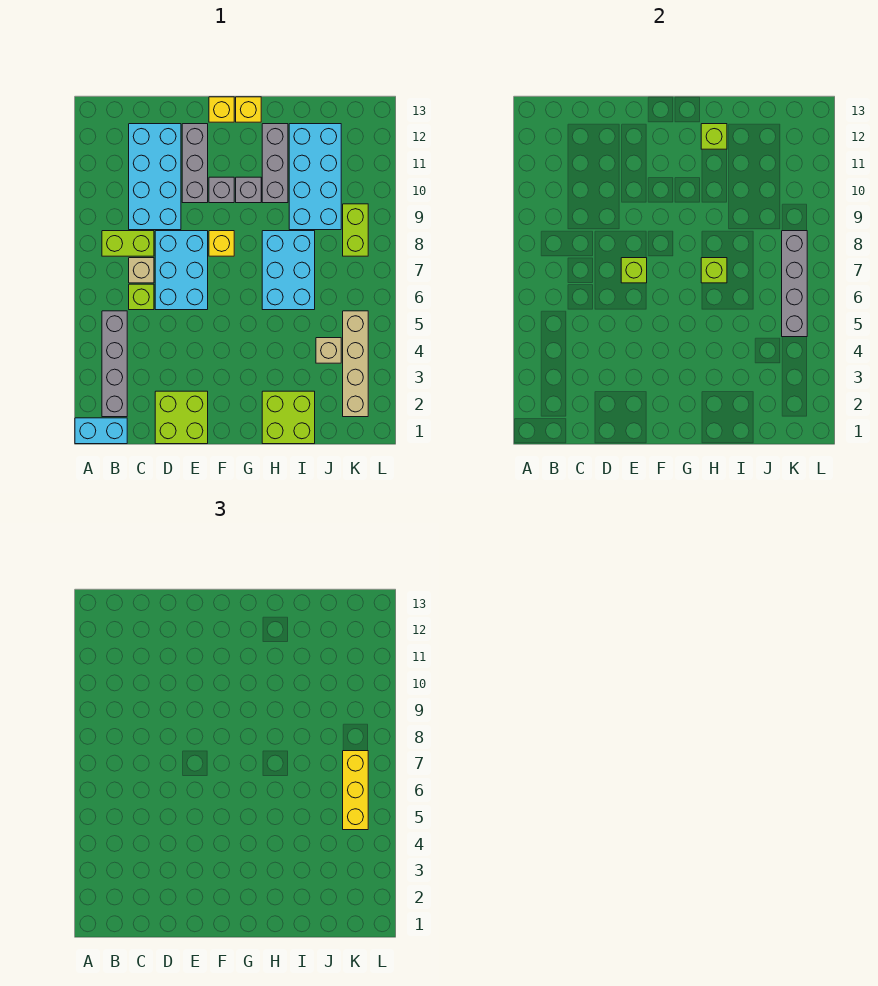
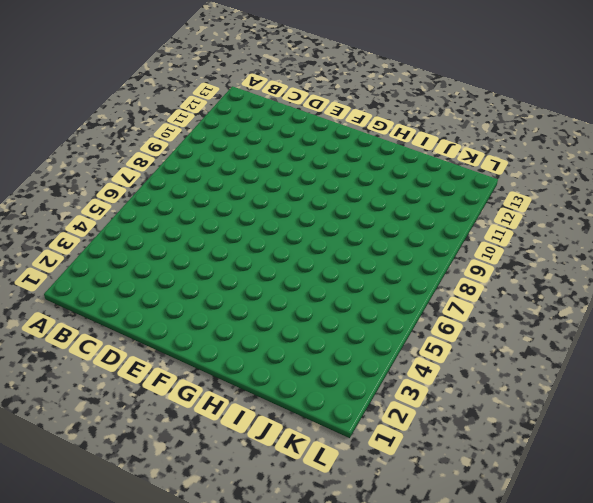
none -> cyan 1x2 brick [75,418,127,444]
none -> grey 1x4 brick [102,311,127,417]
none -> lime 1x2 brick [102,231,154,256]

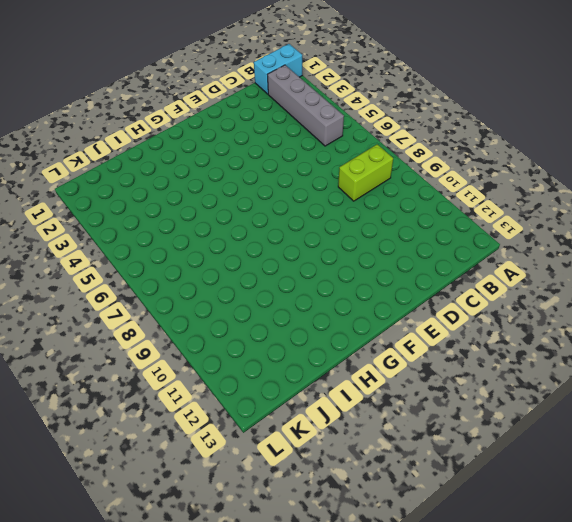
none -> lime 1x1 brick [129,284,154,310]
none -> tan 1x1 brick [129,258,154,283]
none -> cyan 2x4 brick [129,124,181,230]

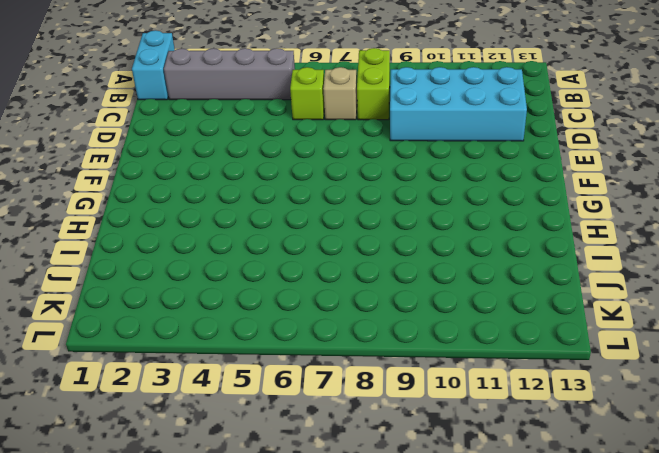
none -> lime 2x2 brick [155,391,208,444]
none -> cyan 2x3 brick [155,231,208,310]
none -> grey 1x3 brick [182,124,208,203]

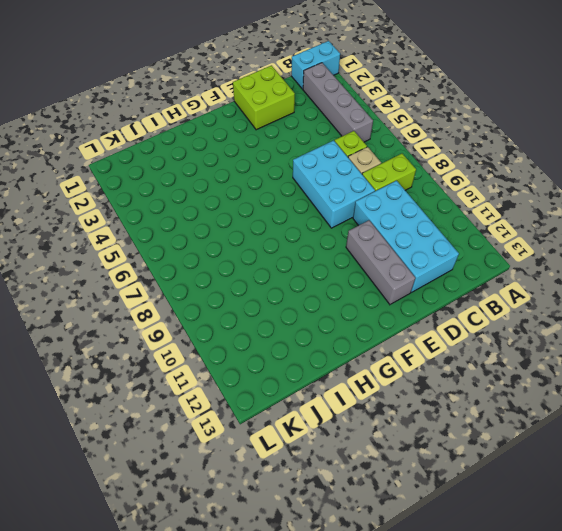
none -> yellow 1x1 brick [209,231,234,256]
none -> grey 1x1 brick [209,177,234,203]
none -> yellow 1x1 brick [209,97,234,122]

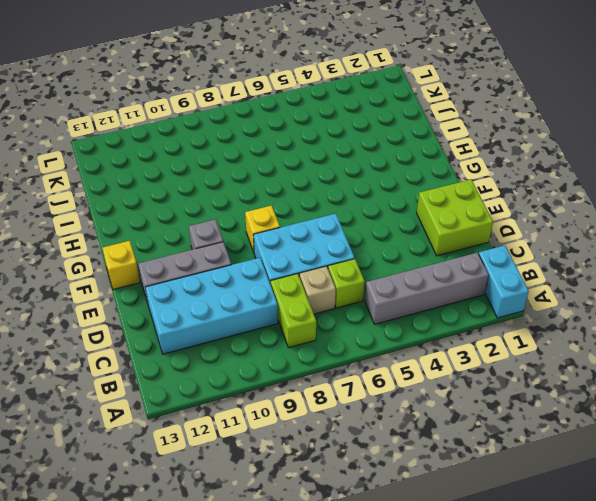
none -> grey 1x1 brick [236,177,261,203]
none -> yellow 1x1 brick [236,97,261,122]
none -> lime 2x2 brick [262,391,315,444]

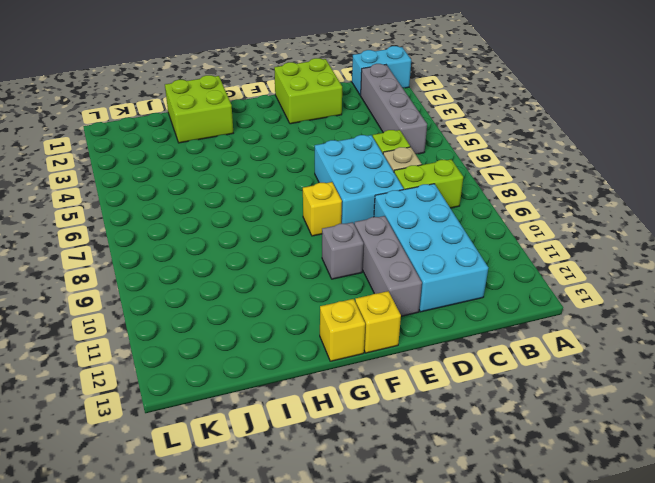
none -> grey 1x1 brick [236,177,261,203]
none -> cyan 2x3 brick [262,231,315,310]
none -> grey 1x3 brick [262,124,288,203]

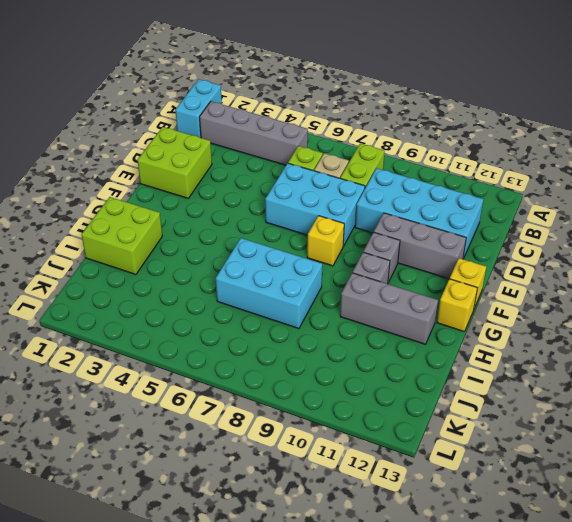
none -> cyan 2x4 brick [289,124,341,230]
none -> tan 1x1 brick [316,338,341,363]
none -> tan 1x4 brick [343,311,368,417]

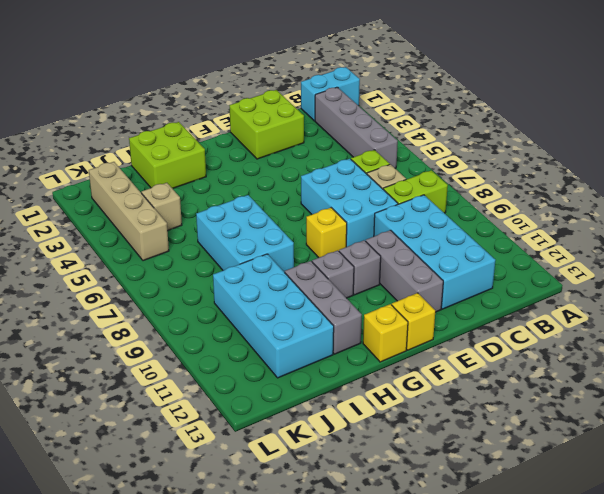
none -> lime 1x2 brick [343,204,368,256]
none -> lime 1x1 brick [621,258,647,283]
none -> lime 1x1 brick [701,258,727,283]

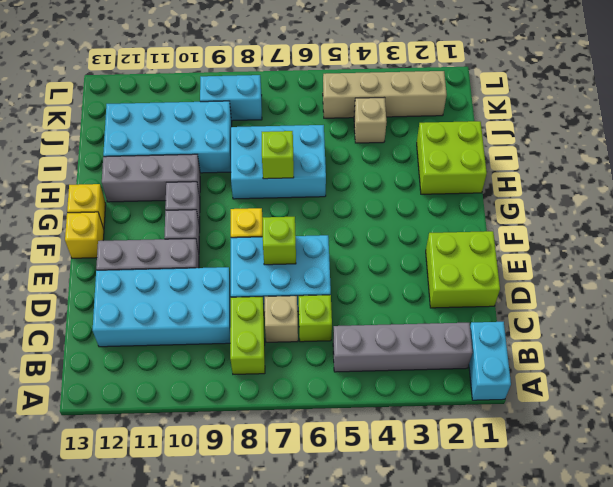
cyan 1x2 brick [200,75,262,121] -> lime 1x2 brick [343,204,368,256]
none -> lime 1x1 brick [701,124,727,149]
none -> grey 1x4 brick [782,231,807,337]
none -> yellow 1x3 brick [343,751,368,830]

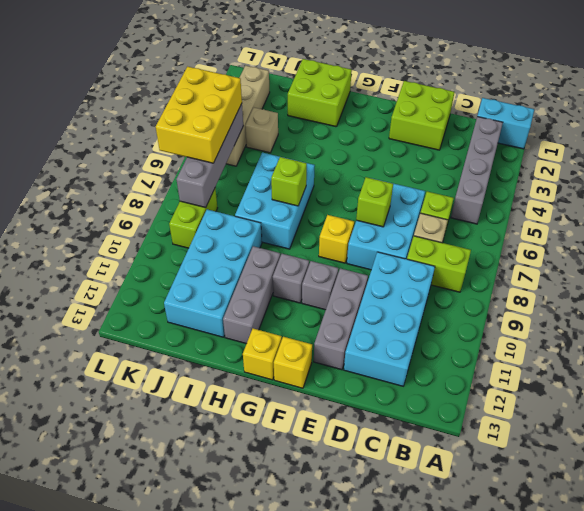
yellow 2x3 brick [156,67,242,163] -> yellow 1x3 brick [343,751,368,830]
none -> lime 1x1 brick [701,124,727,149]

